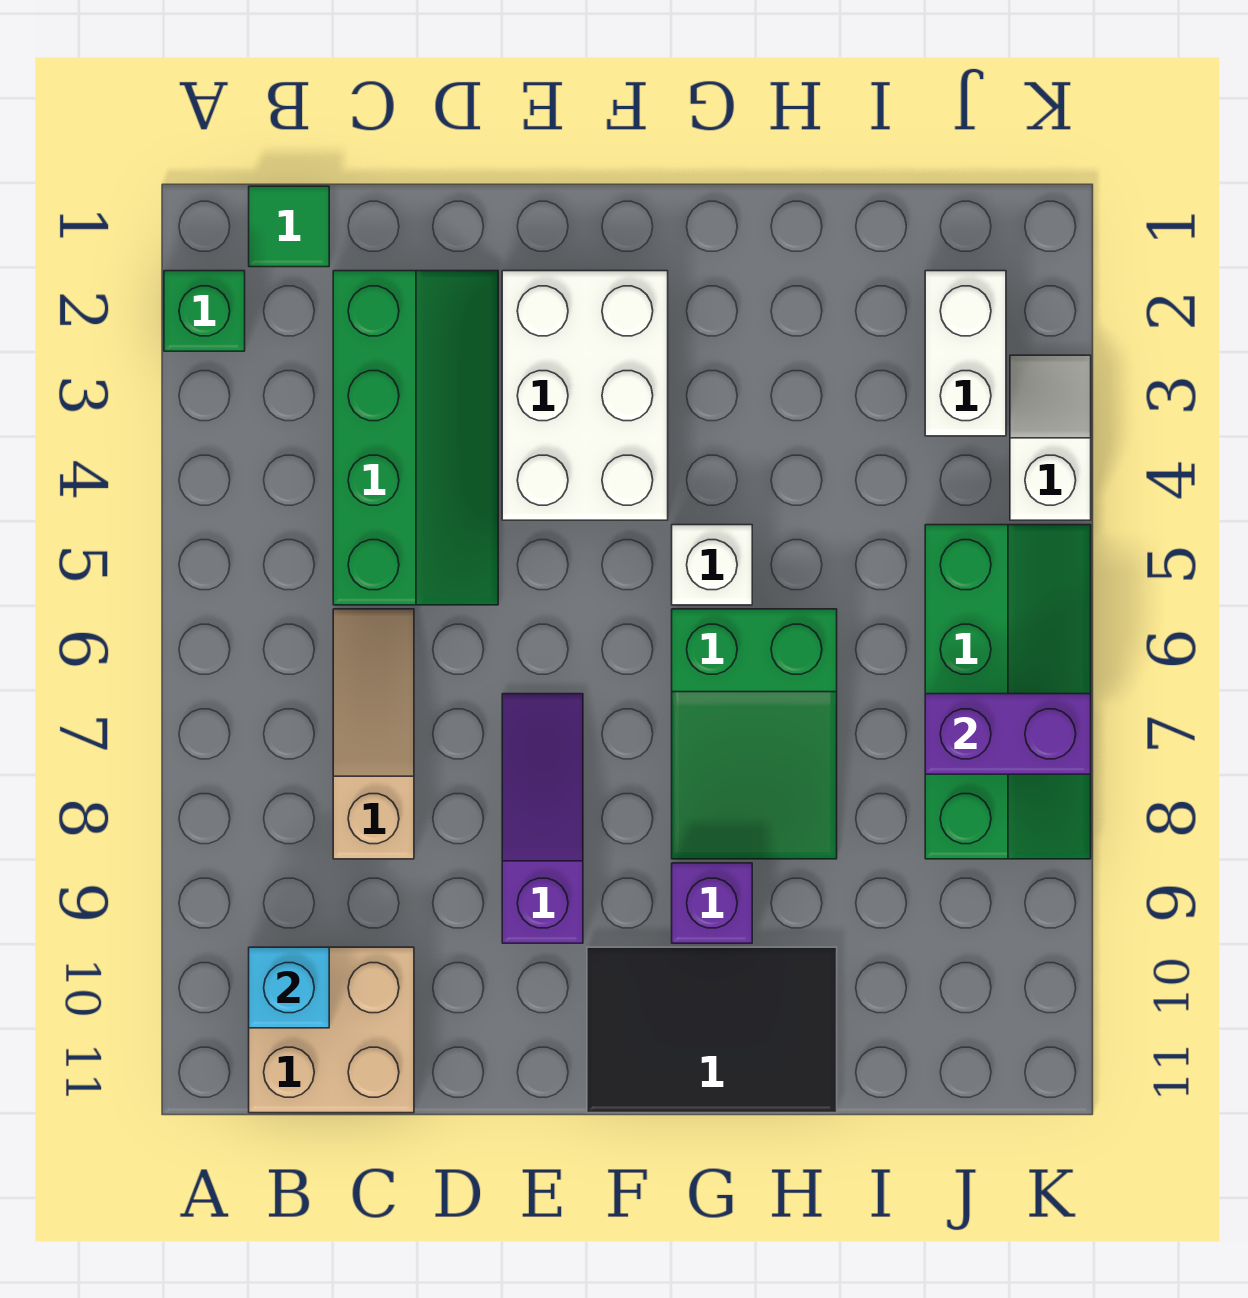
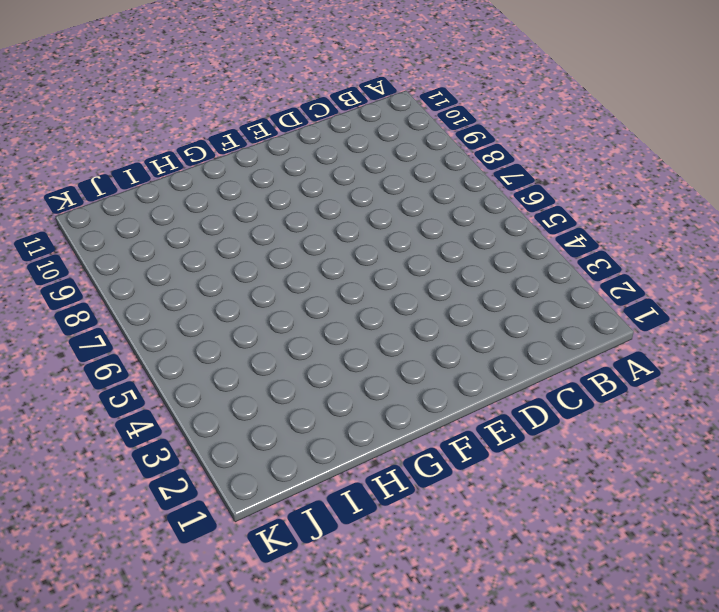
none -> green 1x1 brick [164,271,245,351]
none -> green 1x1 tile [249,186,329,267]
none -> tan 2x2 brick [249,947,414,1113]

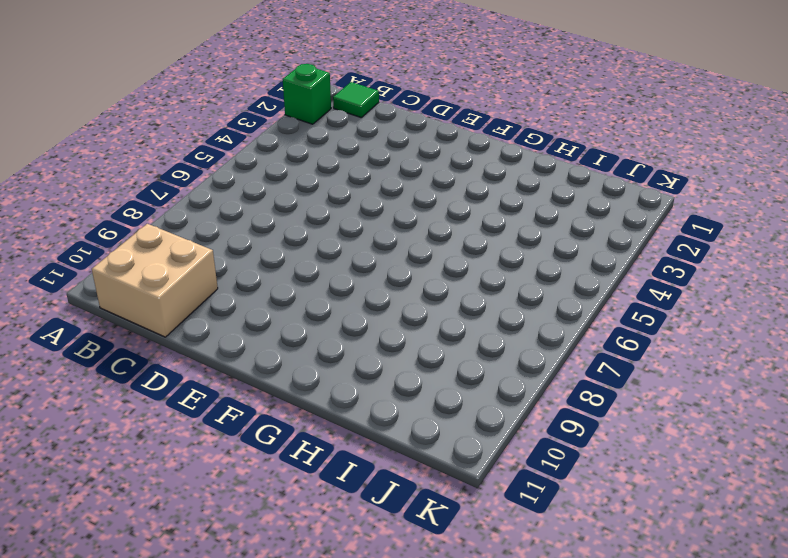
none -> green 2x4 slope [333,271,498,605]
none -> tan 1x3 slope [333,609,414,859]
none -> white 2x3 brick [502,271,668,520]

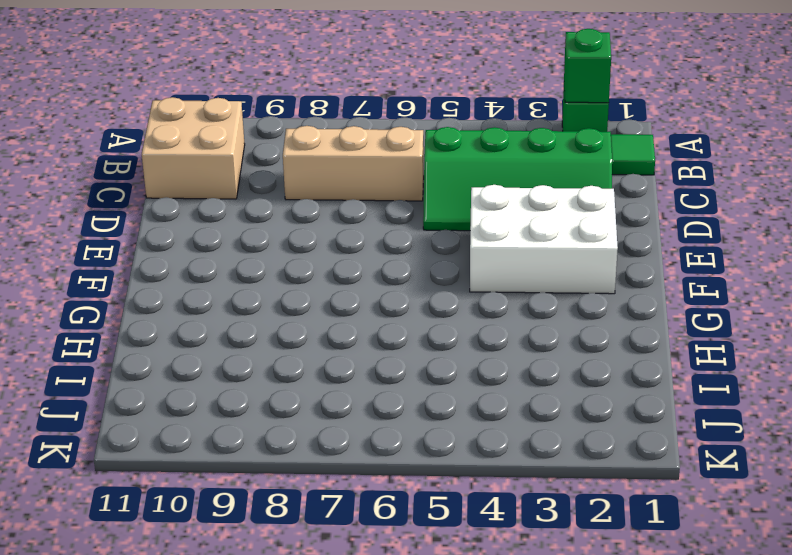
green 1x1 brick [564,29,611,103] -> none
tan 1x3 brick [283,126,424,201] -> tan 1x3 slope [333,609,414,859]
none -> purple 1x3 slope [502,694,583,943]
none -> black 2x3 tile [587,947,837,1113]
none -> white 1x1 brick [672,525,752,605]

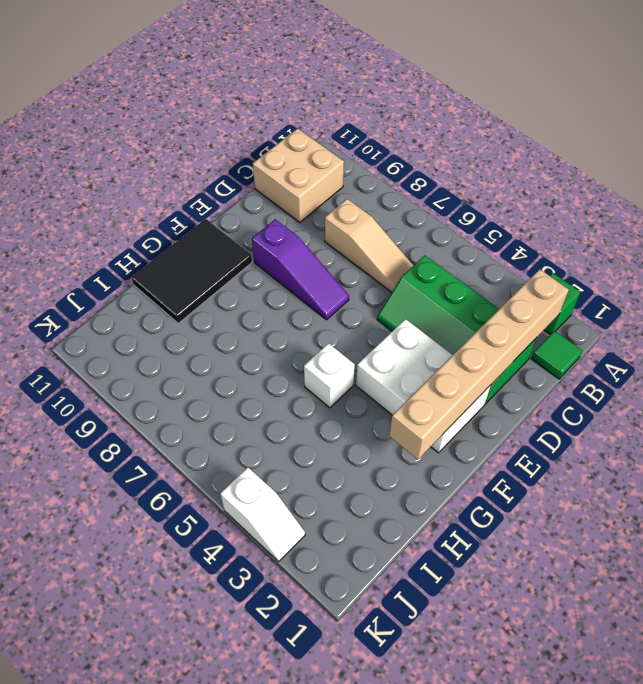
tan 1x6 brick [389,269,569,460] -> none
none -> green 2x3 slope [672,609,837,859]
none -> purple 1x1 brick [672,863,752,943]
none -> white 1x2 brick [925,271,1006,436]

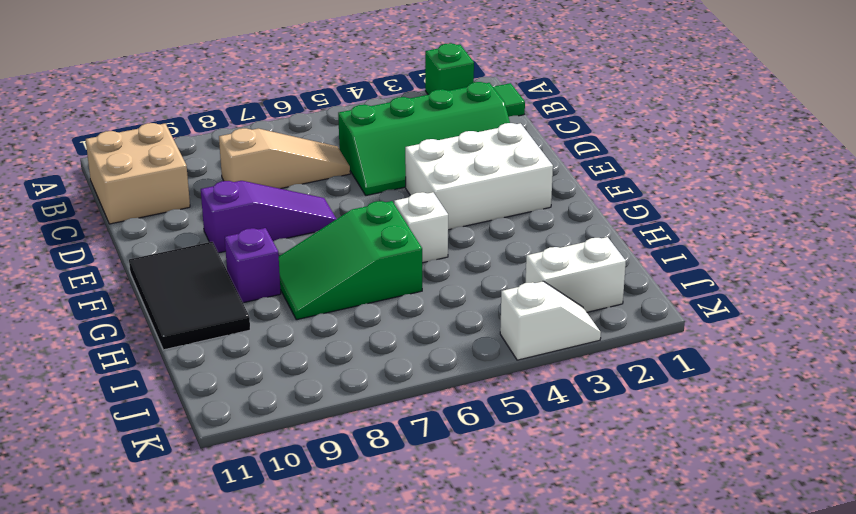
none -> green 2x4 slope [925,525,1091,859]
none -> cyan 1x1 brick [249,947,329,1028]
none -> purple 1x2 brick [925,694,1091,774]

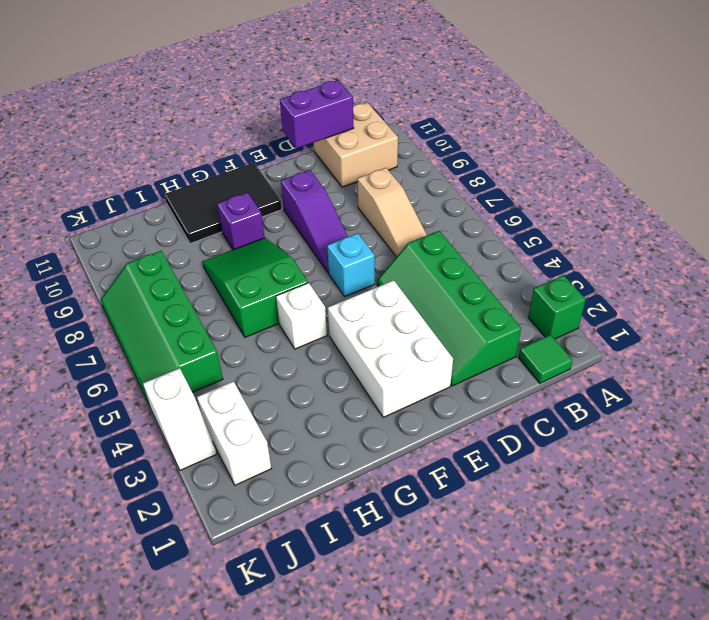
purple 1x2 brick [280,80,354,149] -> purple 1x2 brick moved to [925,694,1091,774]
cyan 1x1 brick [327,233,375,296] -> cyan 1x1 brick moved to [249,947,329,1028]

